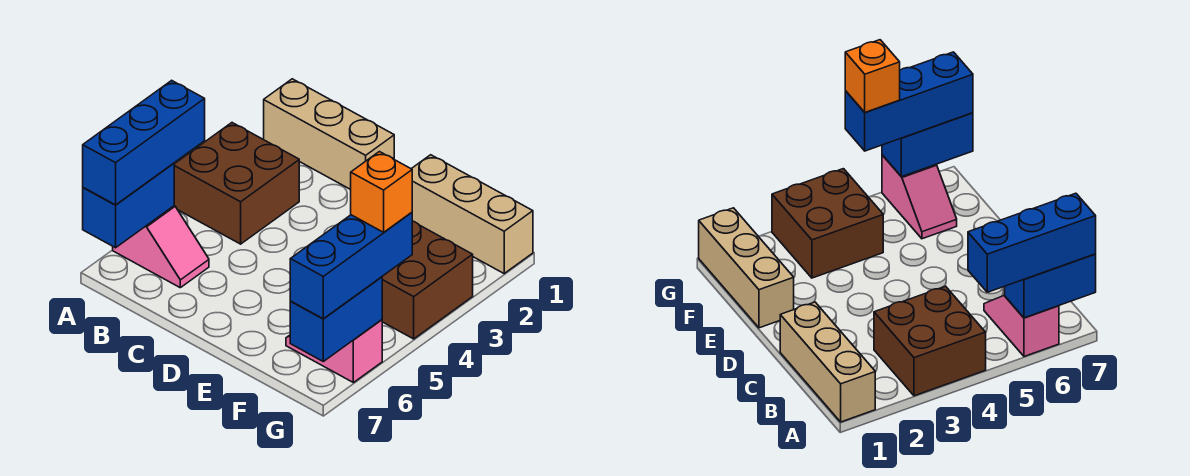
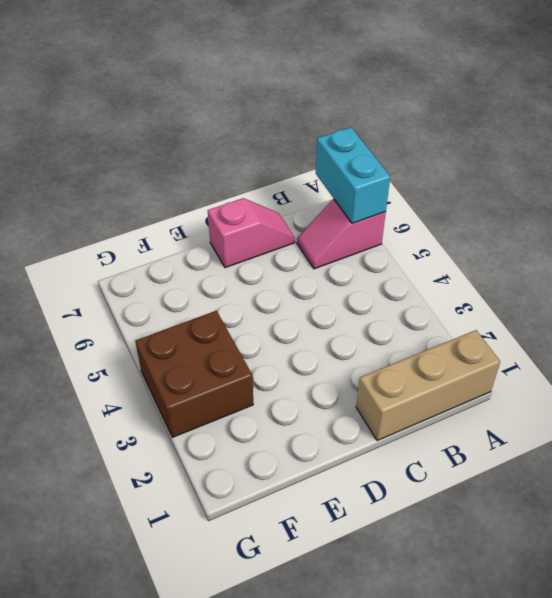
cyan 1x2 brick [316,127,390,223] -> blue 1x2 brick [83,163,174,248]
pink 1x2 slope [208,198,295,268] -> pink 1x2 slope moved to [286,320,382,383]
none -> brown 2x2 brick [174,123,299,244]
none -> tan 1x3 brick [412,155,533,273]

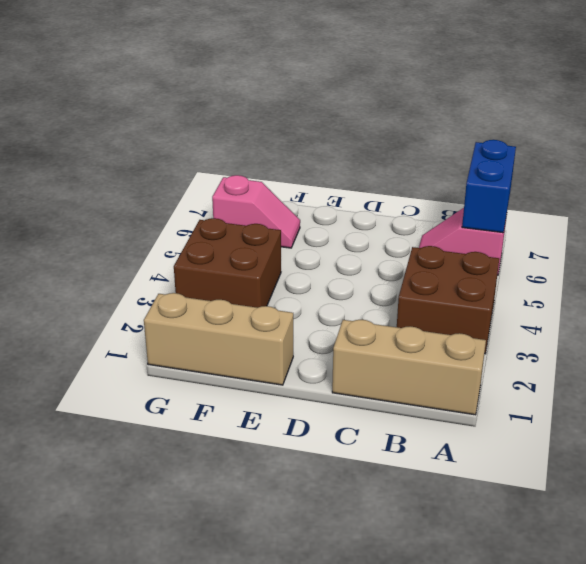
none -> blue 1x2 brick [290,277,382,361]
none -> blue 1x3 brick [83,80,205,205]

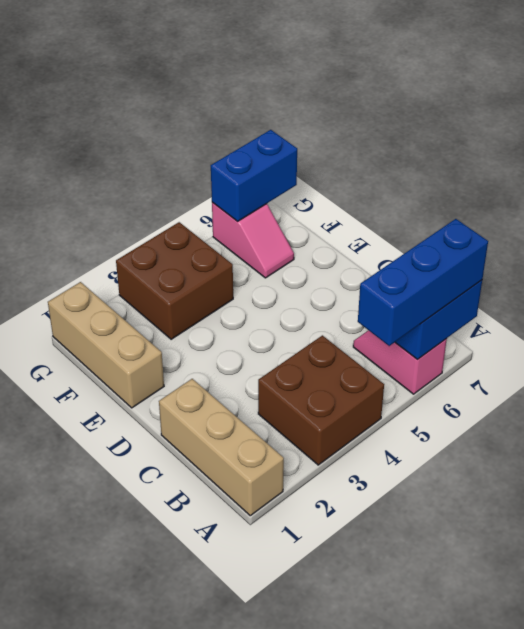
none -> blue 1x3 brick [290,212,412,319]
none -> orange 1x1 brick [351,152,412,232]

